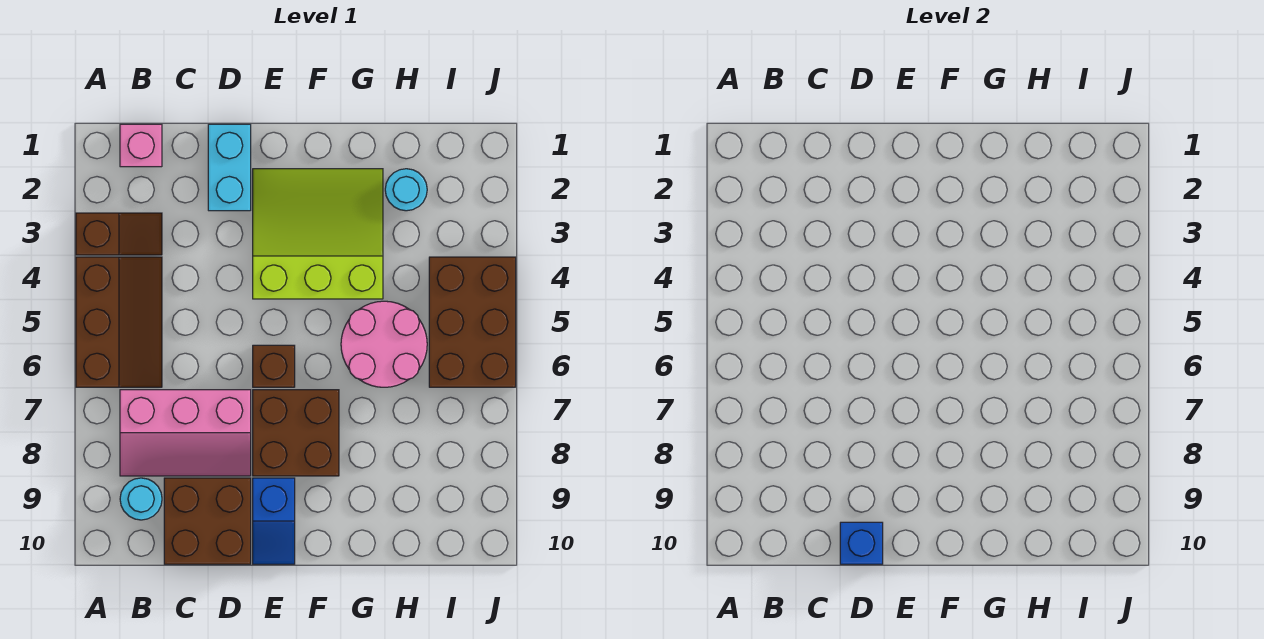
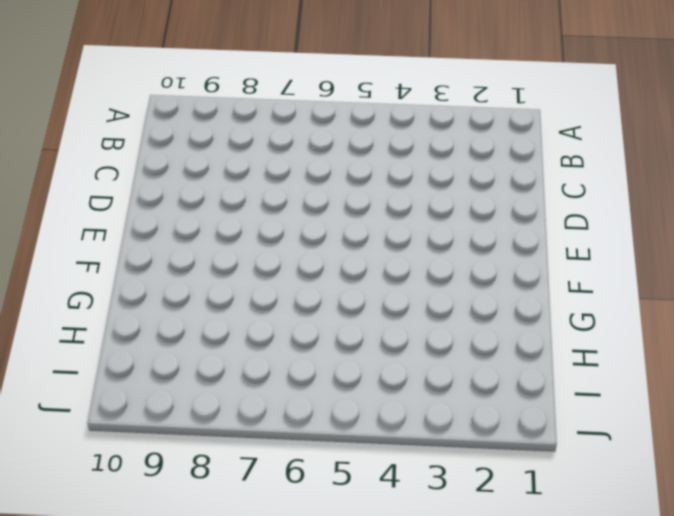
none -> brown 1x2 slope [76,213,162,255]
none -> brown 2x3 slope [76,257,162,387]
none -> pink 1x1 brick [120,124,162,167]

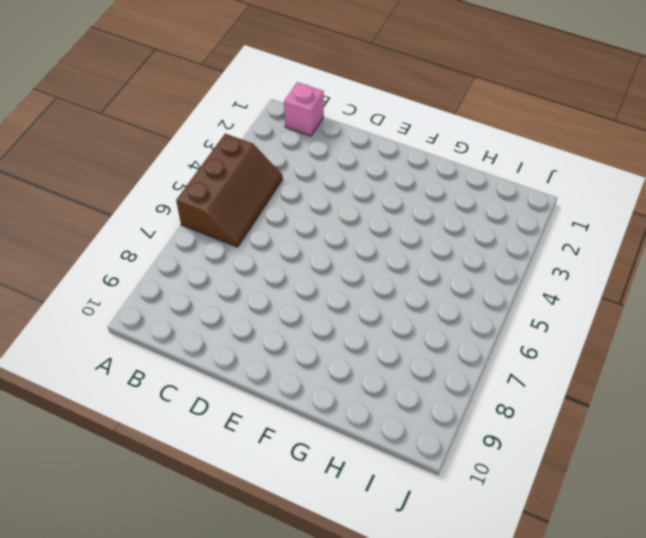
none -> brown 1x2 slope [76,213,162,255]
none -> pink 2x3 slope [120,390,251,476]
none -> cyan 1x1 round brick [120,478,162,520]

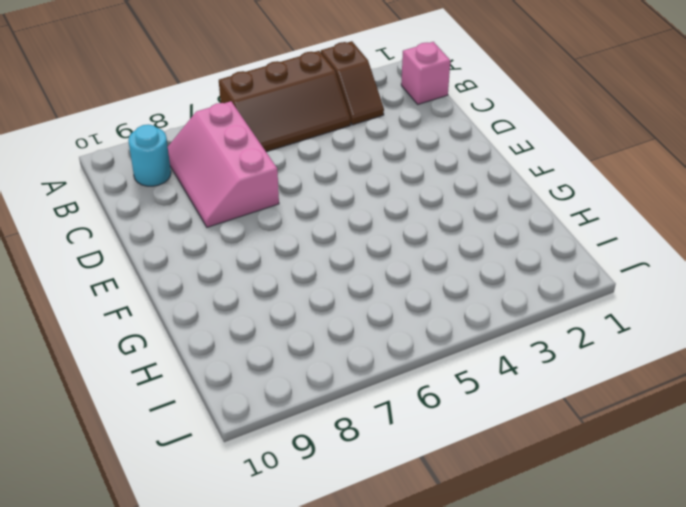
none -> brown 2x2 brick [164,478,251,564]
none -> cyan 1x2 brick [208,124,251,211]
none -> lime 3x3 slope [253,169,383,299]

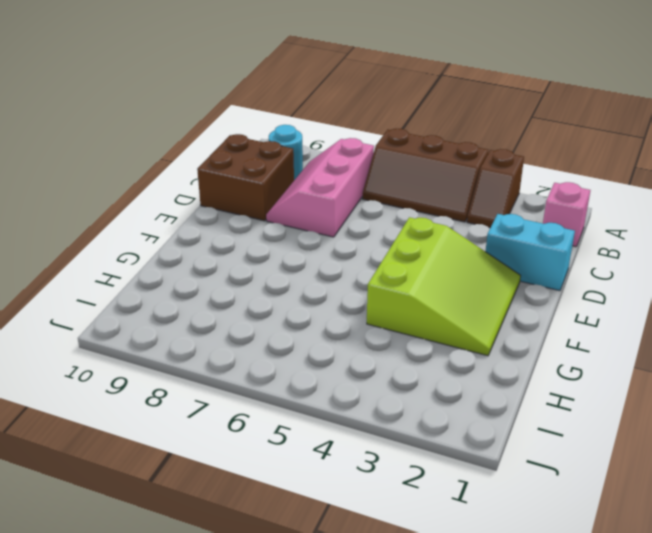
none -> brown 1x1 brick [253,345,295,387]
none -> brown 2x2 brick [253,390,339,476]
none -> blue 1x2 slope [253,478,295,564]

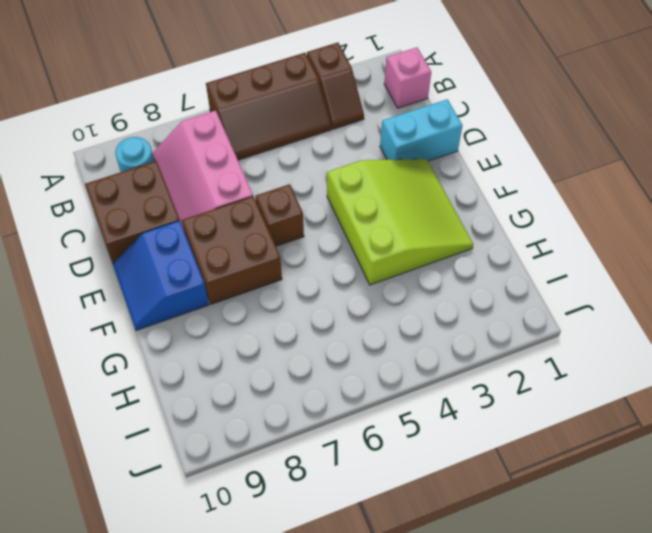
blue 2x2 slope [113,221,209,331] -> blue 1x2 slope [253,478,295,564]
none -> pink 2x2 round brick [341,301,427,387]
none -> cyan 1x1 round brick [385,169,427,211]
none -> brown 2x3 brick [429,257,516,387]

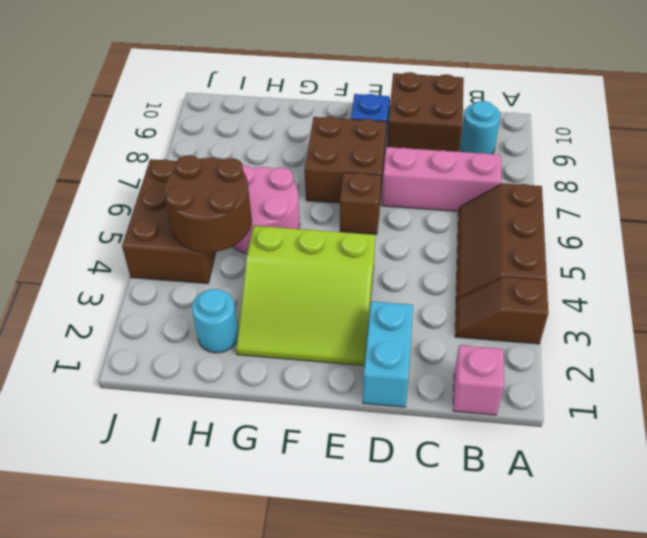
brown 2x2 round brick [164,155,252,252] -> none
none -> blue 1x1 brick [840,522,883,564]

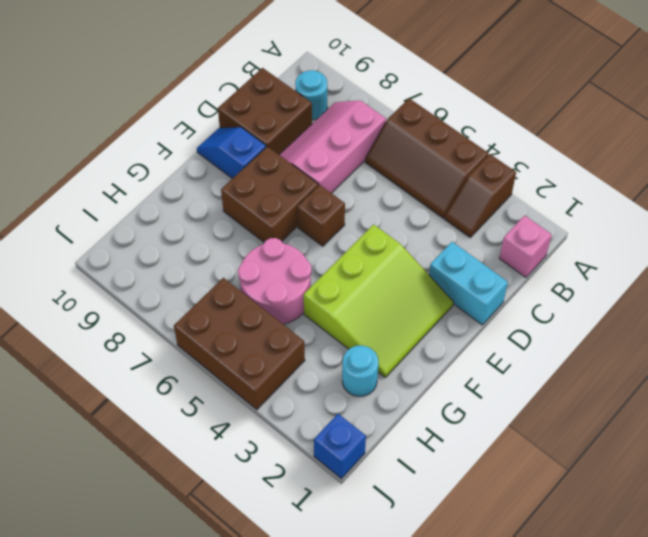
blue 1x1 brick [314,414,366,479] -> blue 1x1 brick moved to [840,522,883,564]

